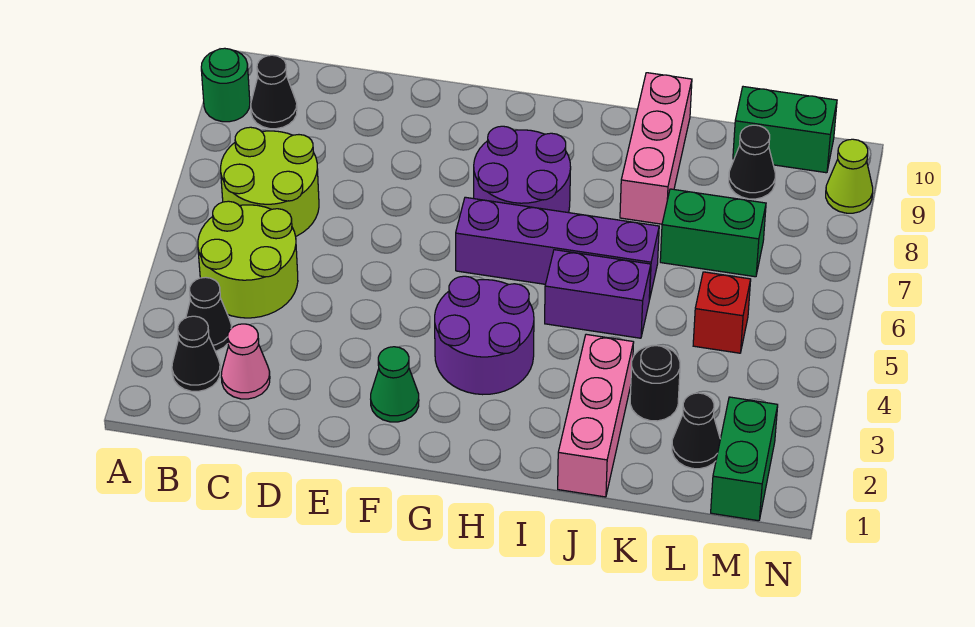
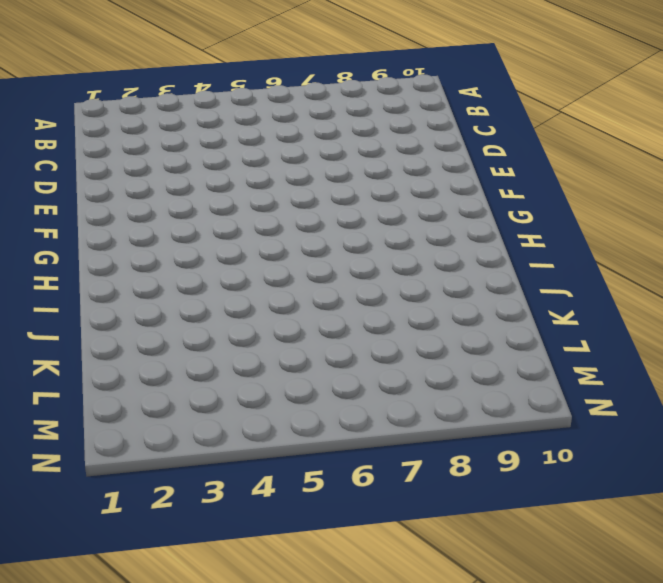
none -> green 1x1 round brick [201,48,250,122]
none -> black 1x1 cone [172,316,220,391]
none -> black 1x1 cone [186,277,232,351]

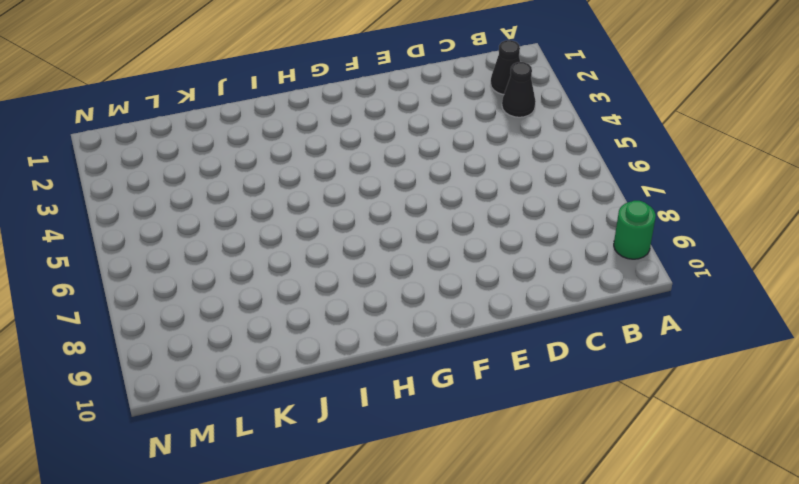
none -> lime 2x2 round brick [198,201,298,318]
none -> lime 2x2 round brick [221,127,319,236]
none -> black 1x1 cone [251,55,297,129]

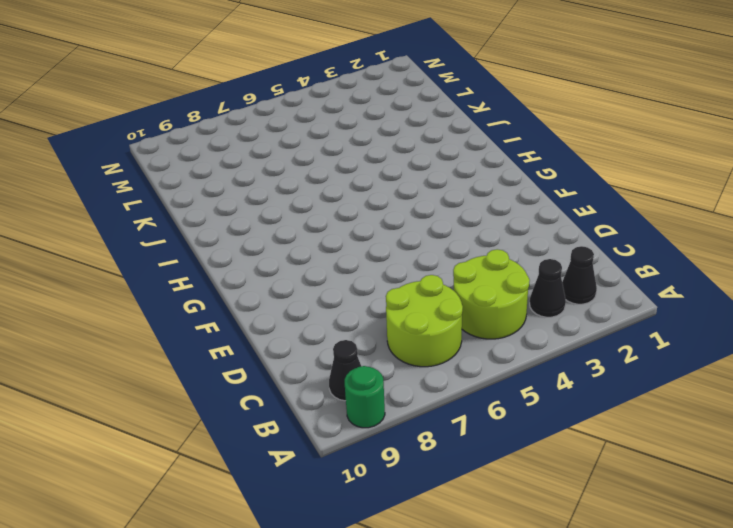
none -> pink 1x1 cone [221,324,270,399]
none -> green 1x1 cone [371,347,419,422]
none -> purple 2x2 round brick [435,276,534,395]

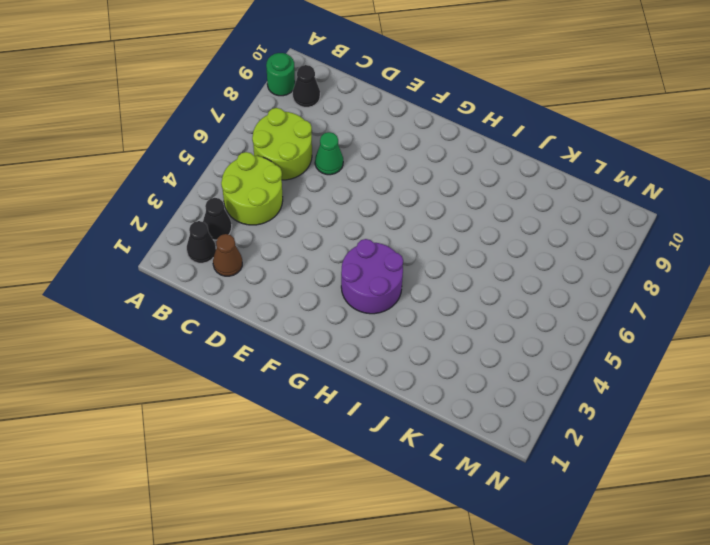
brown 1x1 cone [213,234,242,276] -> pink 1x1 cone [221,324,270,399]
green 1x1 cone [315,132,343,175] -> green 1x1 cone moved to [371,347,419,422]
none -> purple 1x4 brick [456,197,659,300]
none -> purple 2x2 round brick [474,126,571,213]
none -> purple 1x2 brick [545,250,651,338]

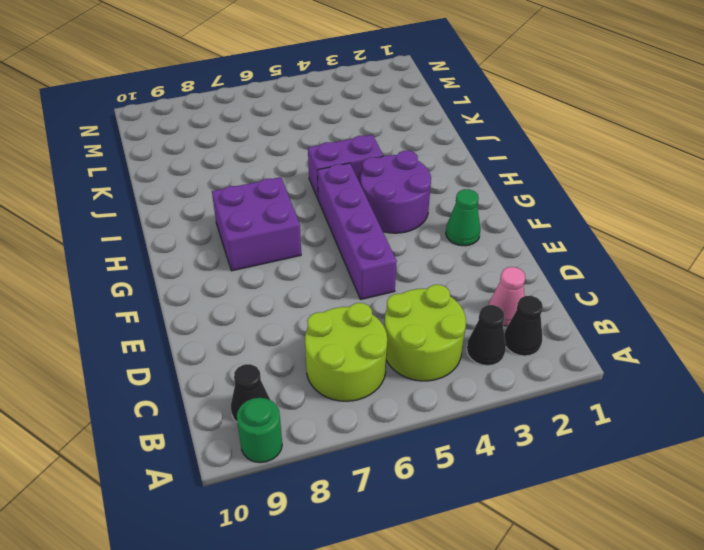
purple 1x4 brick [318,163,397,299] -> purple 1x4 brick moved to [456,197,659,300]
purple 2x2 brick [212,177,301,271] -> purple 2x2 round brick [474,126,571,213]
purple 1x2 brick [308,135,383,199] -> purple 1x2 brick turned to [545,250,651,338]
none -> pink 1x3 brick [558,334,634,497]
none -> pink 1x3 brick [620,73,692,224]
none -> black 1x1 round brick [630,345,680,421]

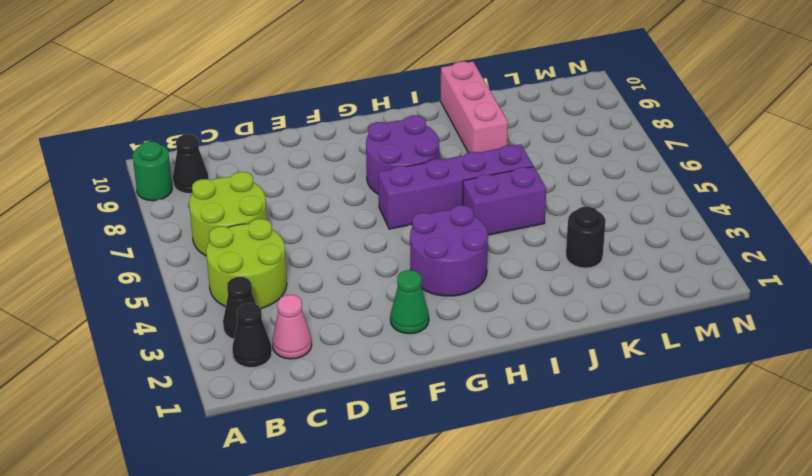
none -> pink 1x3 brick [558,334,634,497]
none -> green 1x2 brick [660,189,766,277]
none -> black 1x1 cone [672,393,720,469]

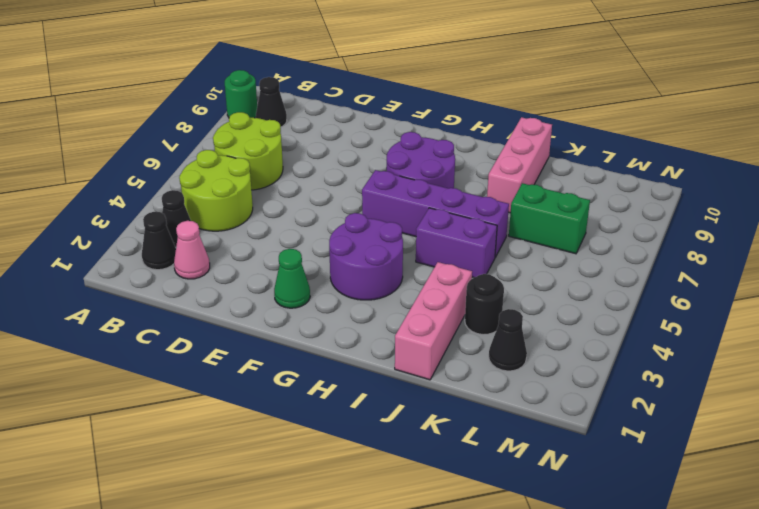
none -> red 1x1 brick [693,272,751,353]
none -> black 1x1 cone [729,125,775,199]
none -> green 1x2 brick [733,87,837,173]

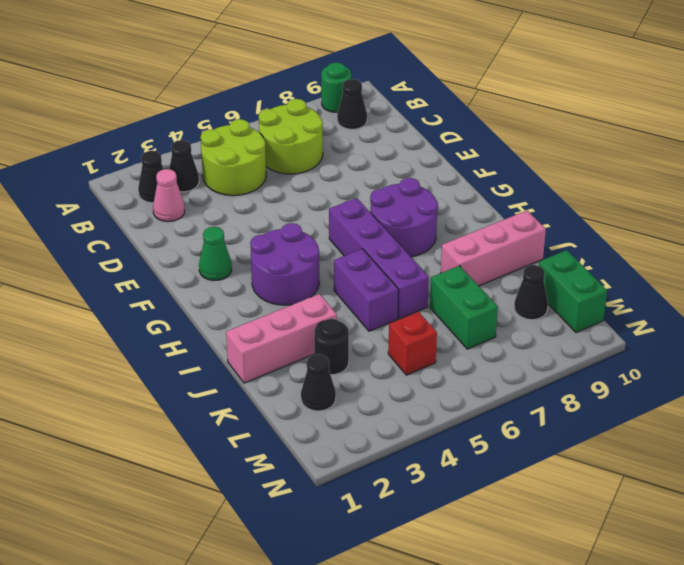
none -> green 1x2 brick [711,397,778,521]
none -> lime 1x1 cone [826,139,873,213]

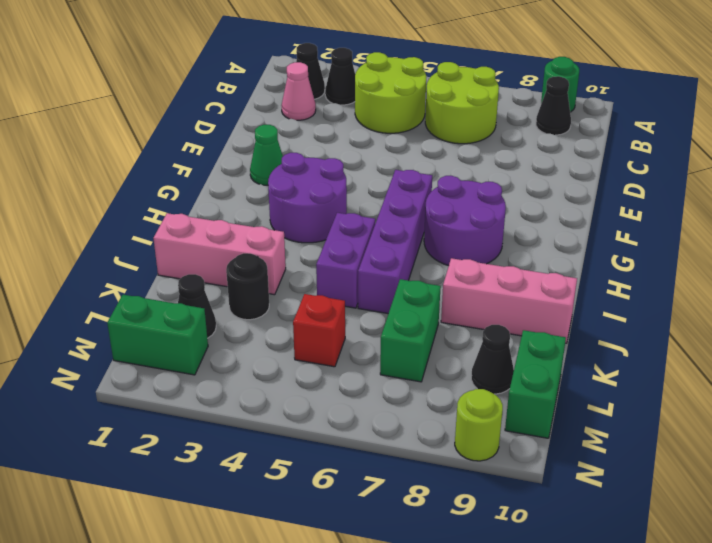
lime 1x1 round brick [455,389,503,461] -> lime 1x1 cone [826,139,873,213]

